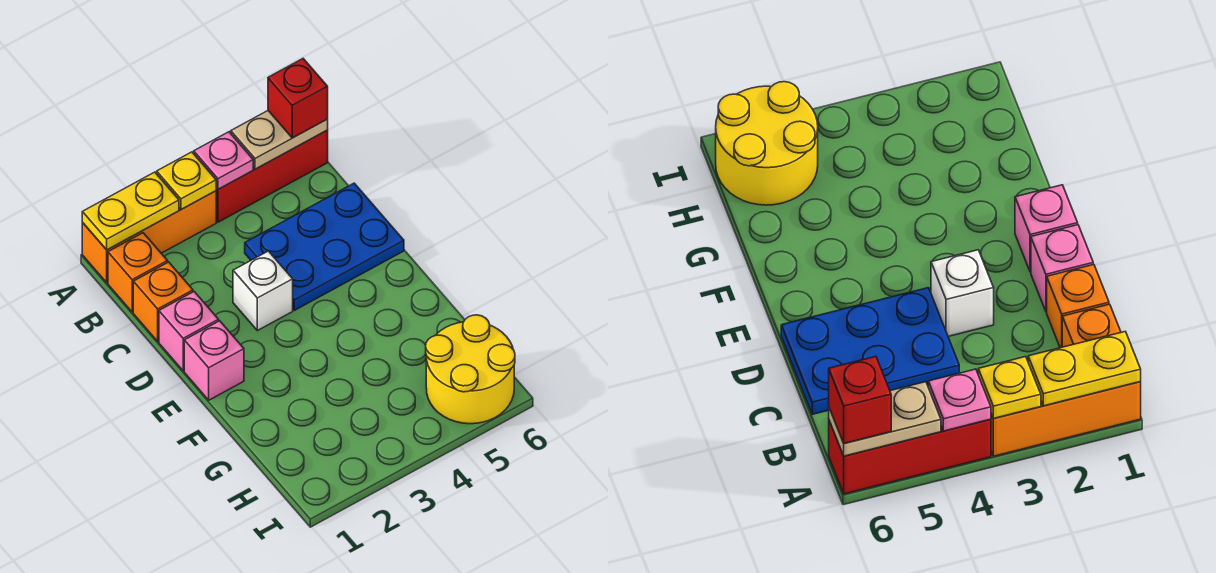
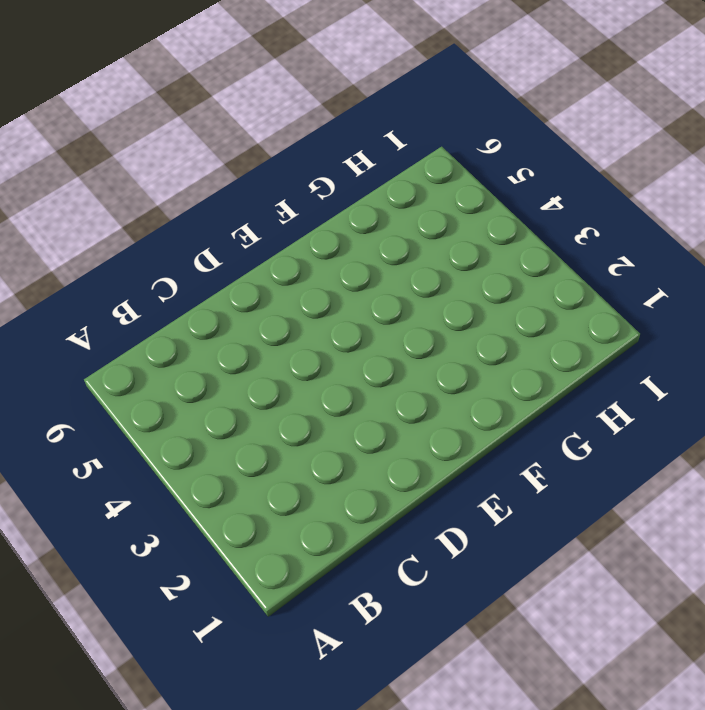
none -> orange 1x3 brick [82,191,216,283]
none -> red 1x3 brick [216,130,328,222]
none -> orange 1x1 brick [108,233,168,312]

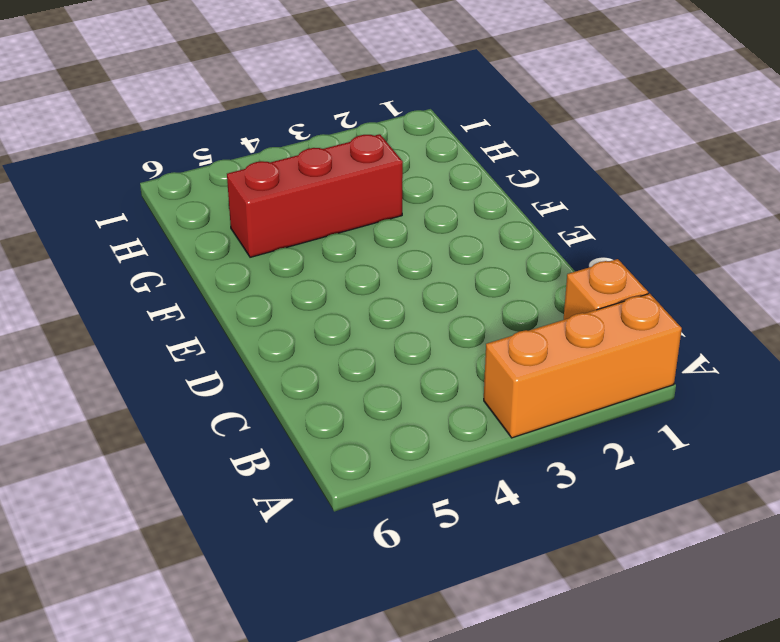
red 1x3 brick [227,134,403,257] -> red 1x3 brick moved to [216,130,328,222]
none -> orange 1x1 brick [133,262,193,341]
none -> blue 2x3 plate [245,183,404,310]
none -> pink 1x1 brick [159,292,219,371]

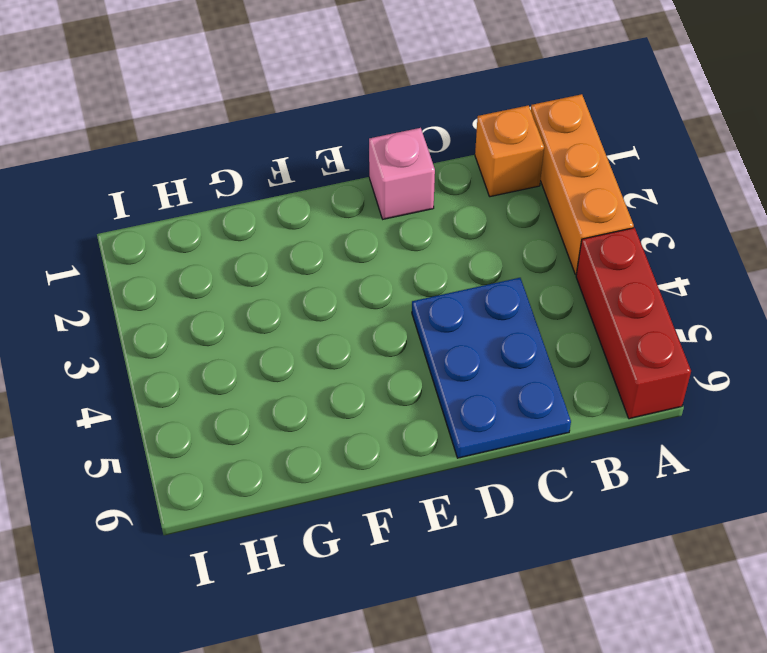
none -> orange 1x1 brick [133,262,193,341]
none -> white 1x1 brick [233,251,293,331]
none -> pink 1x1 brick [184,321,244,400]

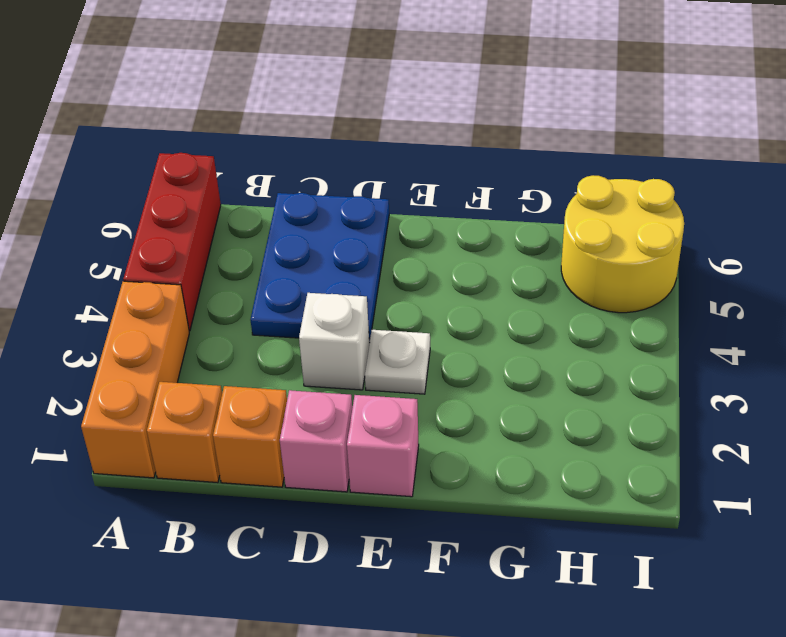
white 1x1 plate [365,330,430,394] -> none
none -> yellow 1x2 plate [82,172,179,250]
none -> yellow 1x1 plate [157,152,216,210]
none -> pink 1x1 plate [194,132,253,189]

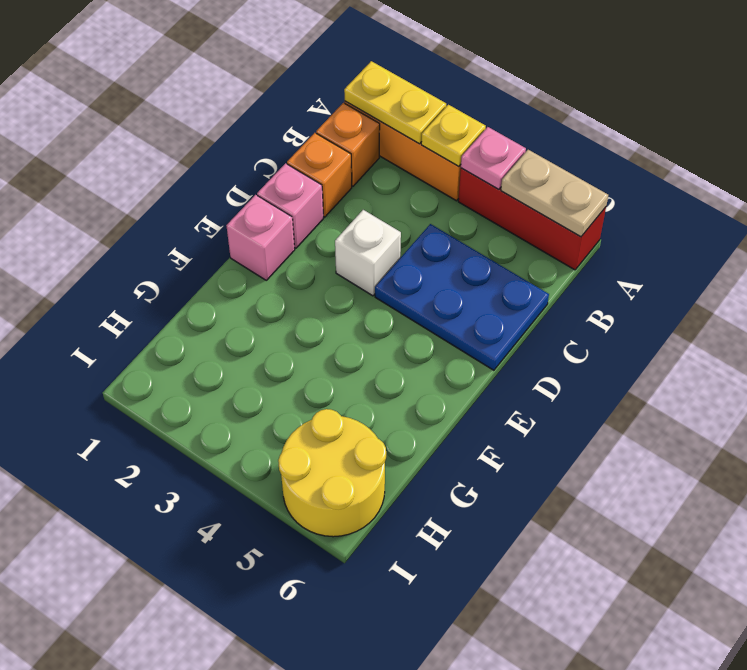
none -> red 1x1 brick [268,59,328,138]

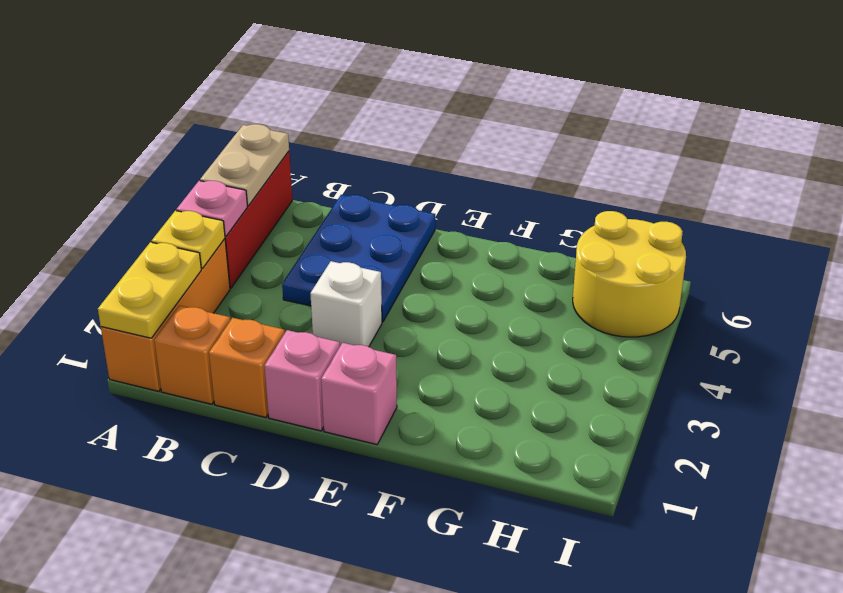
none -> red 1x1 brick [268,59,328,138]

